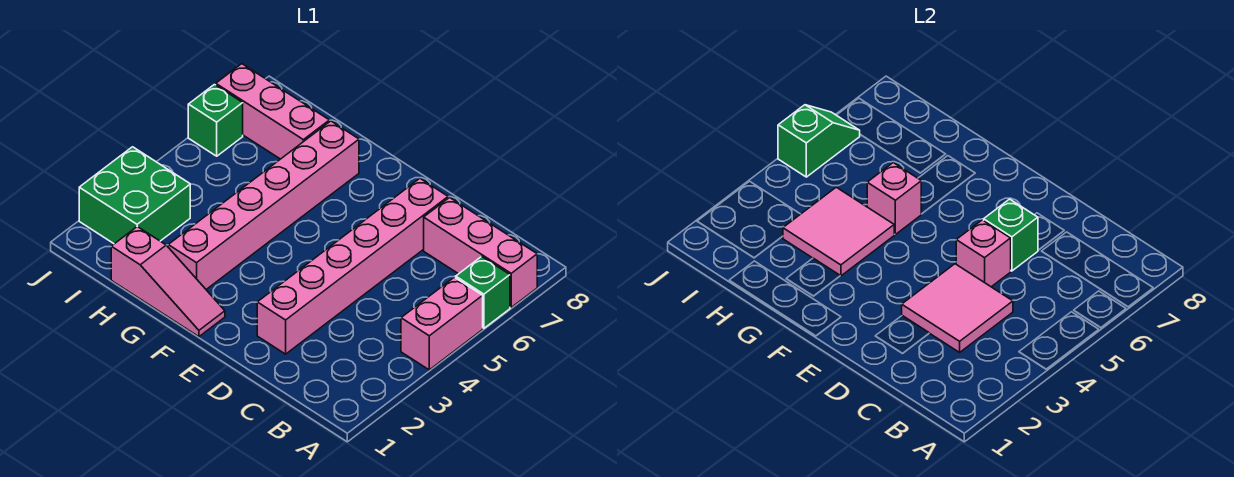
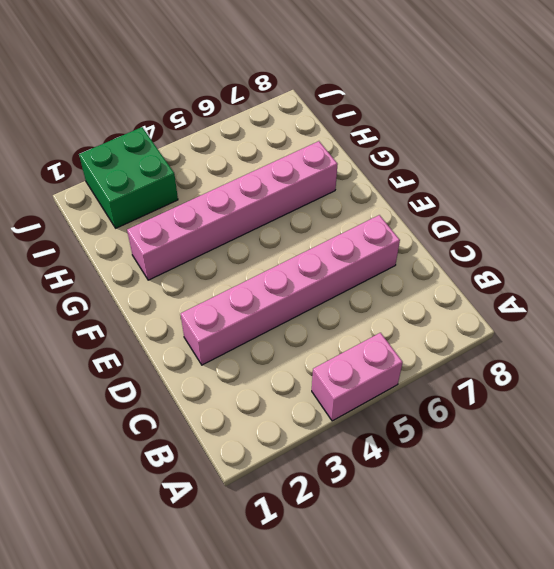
none -> green 1x1 brick [456,257,510,328]
none -> pink 1x3 brick [424,197,537,307]
none -> pink 1x3 slope [111,227,225,337]

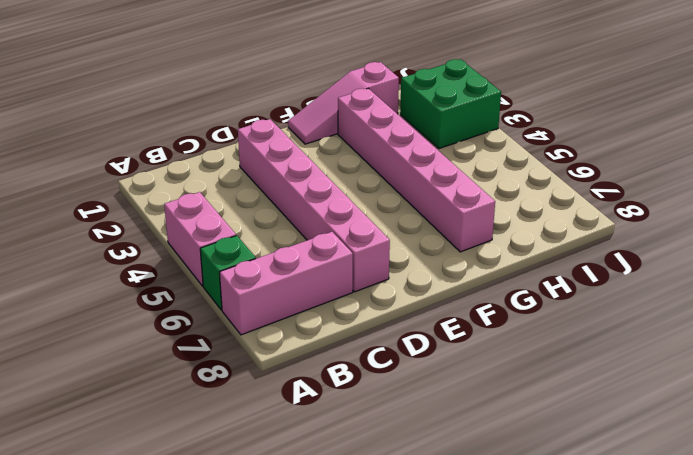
none -> pink 1x3 brick [216,64,329,159]
none -> green 1x1 brick [188,85,243,156]
none -> pink 2x2 tile [902,264,1013,352]

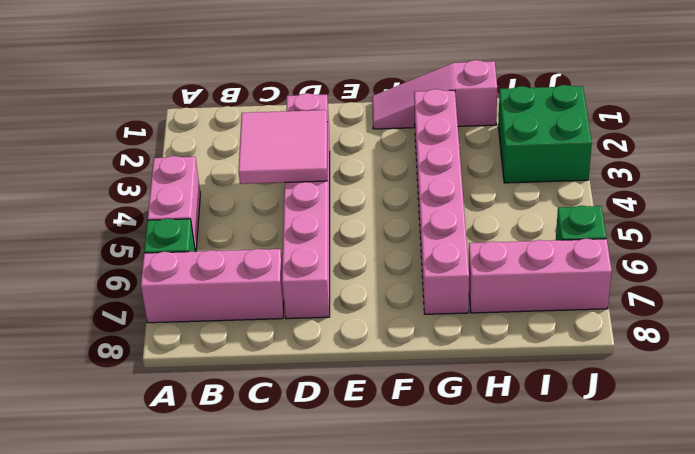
none -> pink 1x1 brick [956,220,1011,287]
none -> green 1x1 brick [984,199,1038,271]
none -> pink 2x2 tile [783,187,894,276]

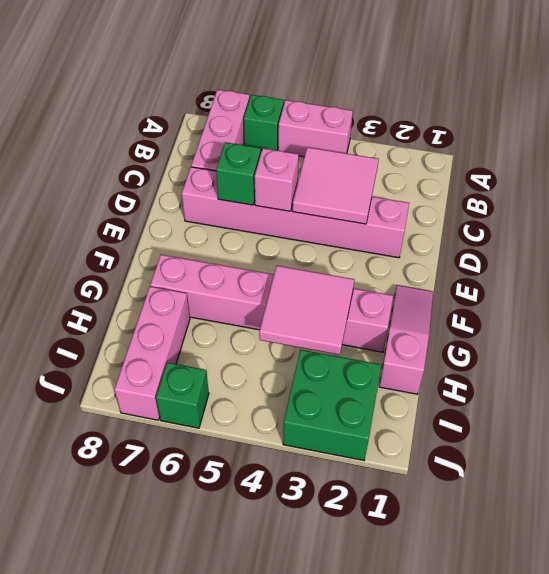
none -> pink 1x1 brick [867,163,921,234]
none -> green 1x2 slope [778,105,860,177]

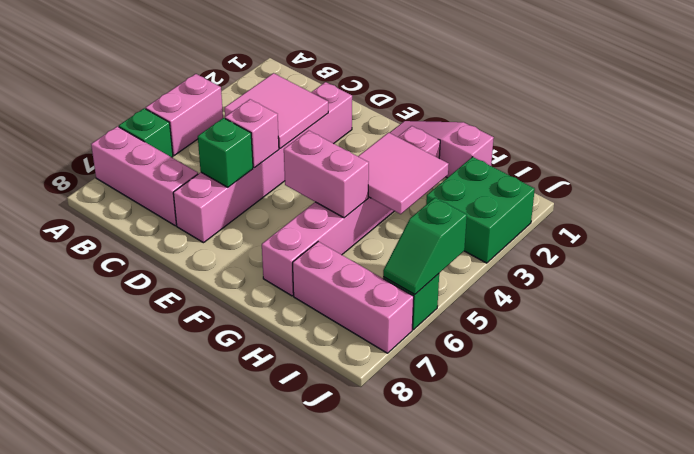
pink 1x2 brick [284,130,369,218] -> pink 1x1 brick [867,163,921,234]

